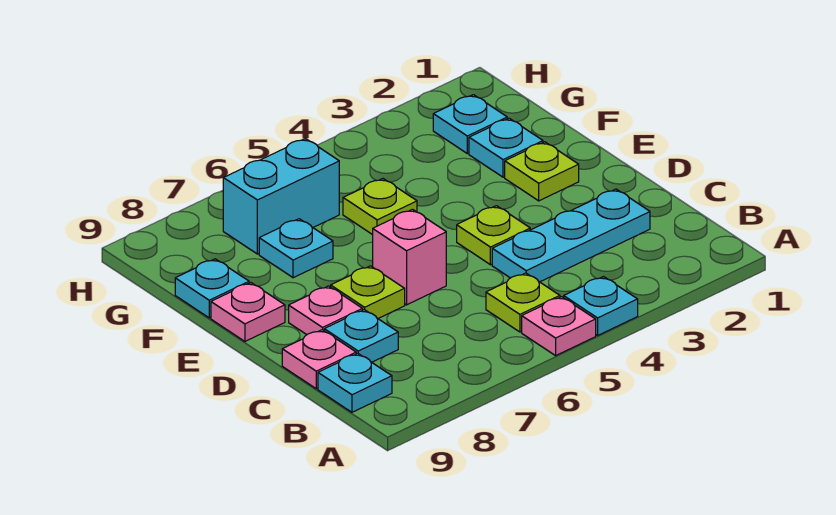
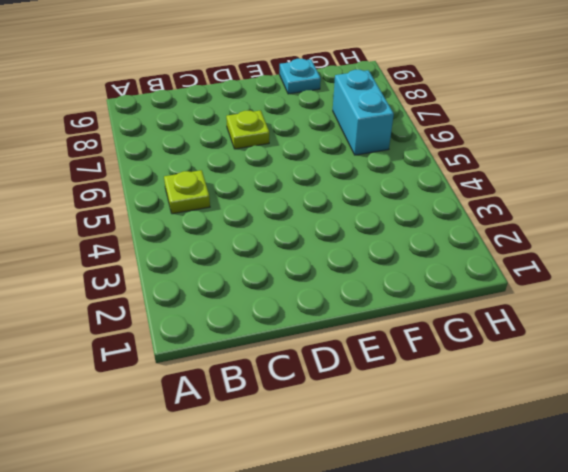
none -> cyan 1x1 plate [564,277,638,335]
none -> pink 1x1 plate [522,297,596,356]
none -> cyan 1x1 plate [318,353,392,412]

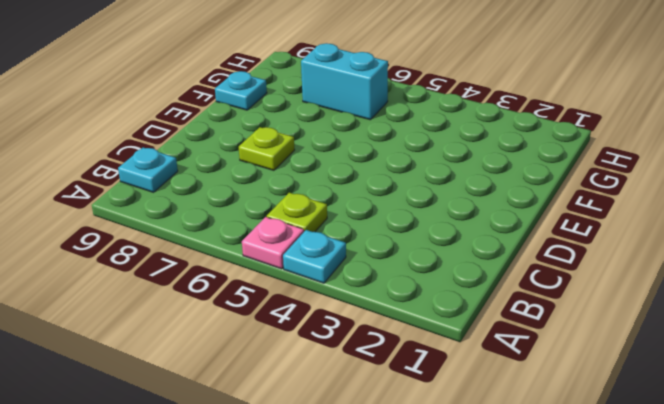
none -> cyan 1x3 plate [492,189,650,282]
none -> cyan 1x1 plate [324,310,398,362]
none -> pink 1x1 plate [282,330,356,389]

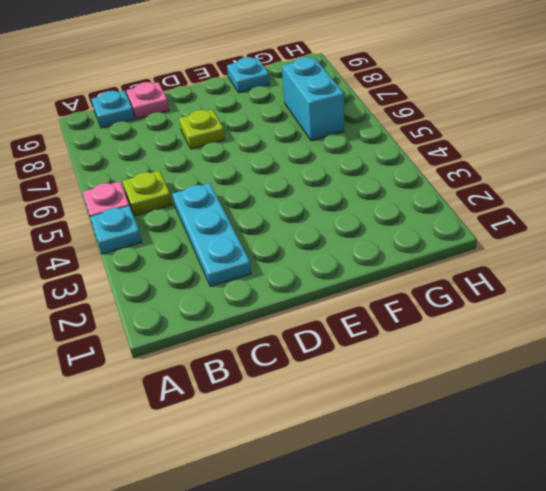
none -> cyan 1x1 plate [324,310,398,362]
none -> lime 1x1 plate [457,206,530,265]
none -> pink 1x1 brick [373,209,446,305]

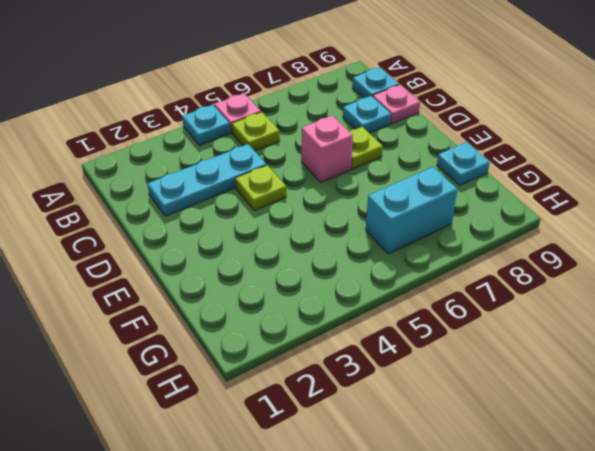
none -> pink 1x1 plate [289,286,363,335]
none -> lime 1x1 plate [505,142,579,201]
none -> pink 1x1 plate [211,283,285,341]

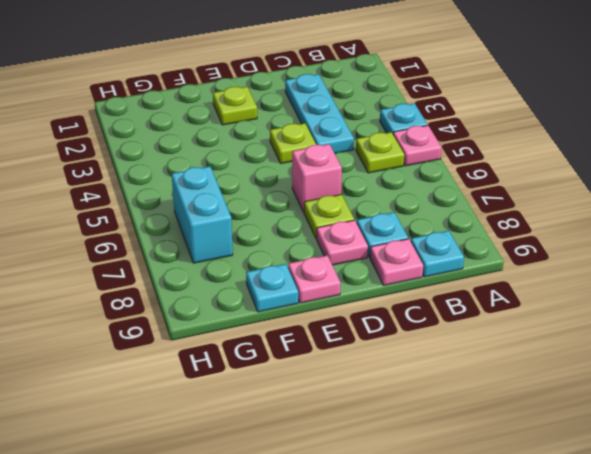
none -> cyan 1x1 plate [469,118,543,177]
none -> lime 1x1 plate [343,179,417,235]
none -> cyan 1x1 plate [259,219,333,278]

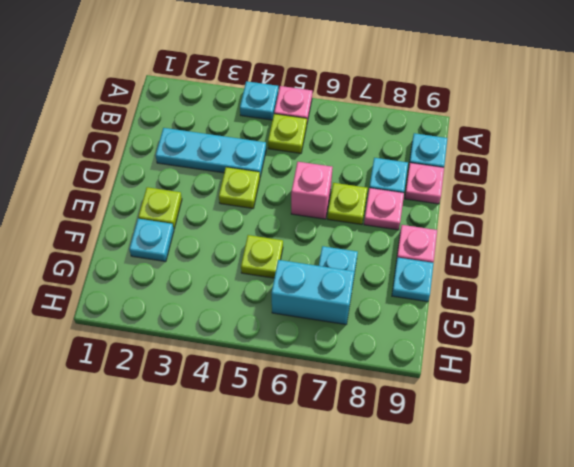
none -> cyan 1x1 plate [433,95,507,154]

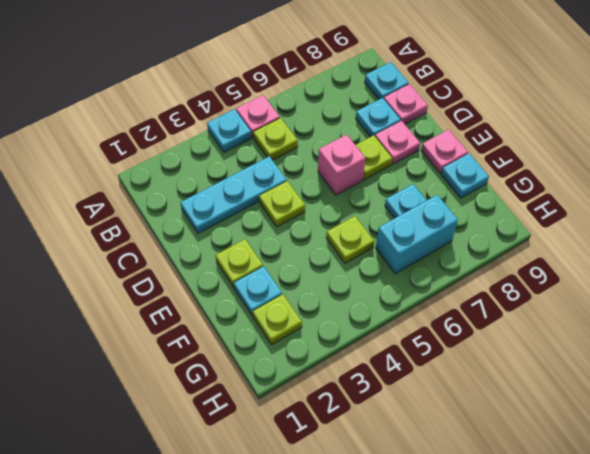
lime 1x1 plate [253,294,302,345] -> cyan 1x1 plate [433,95,507,154]

